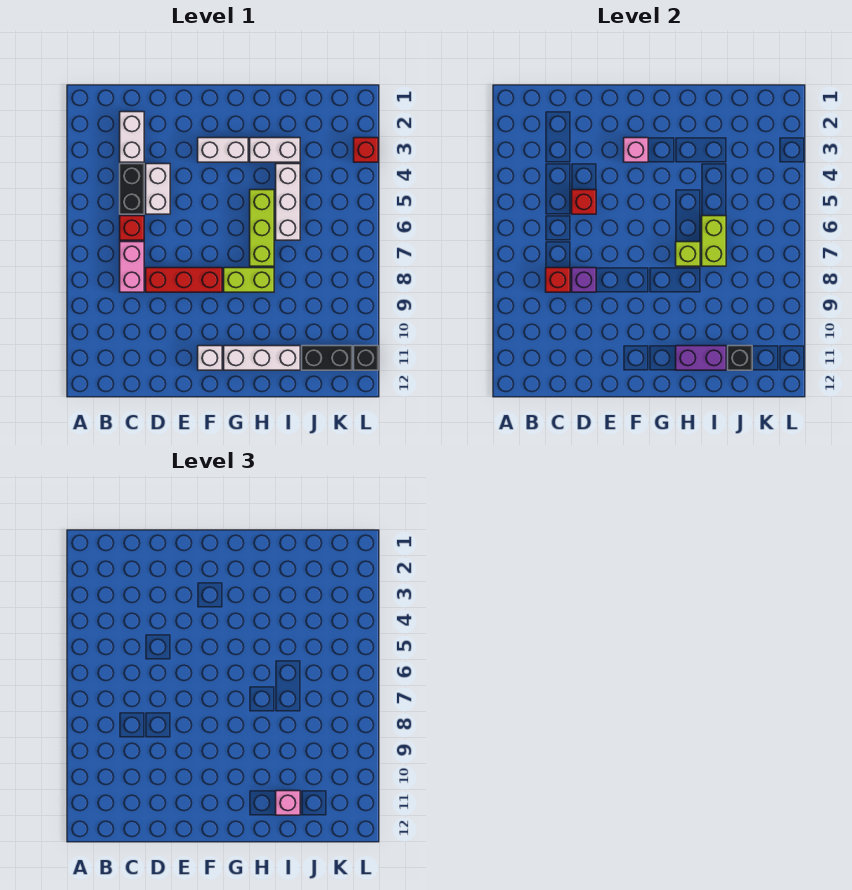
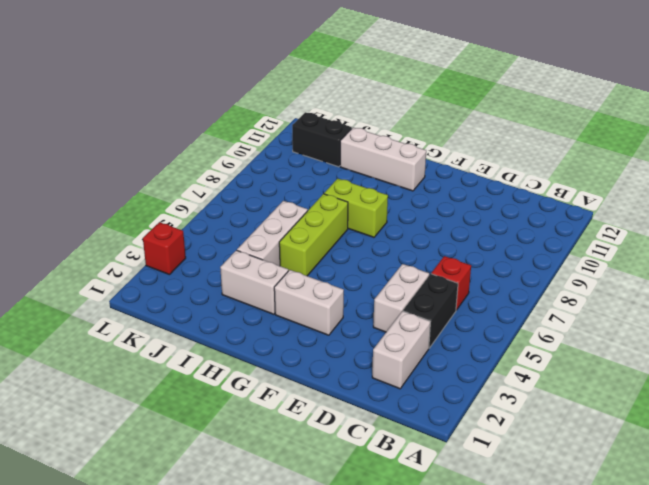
none -> pink 1x2 brick [120,242,144,292]
none -> red 1x3 brick [146,268,222,292]
none -> white 1x1 brick [198,346,222,370]

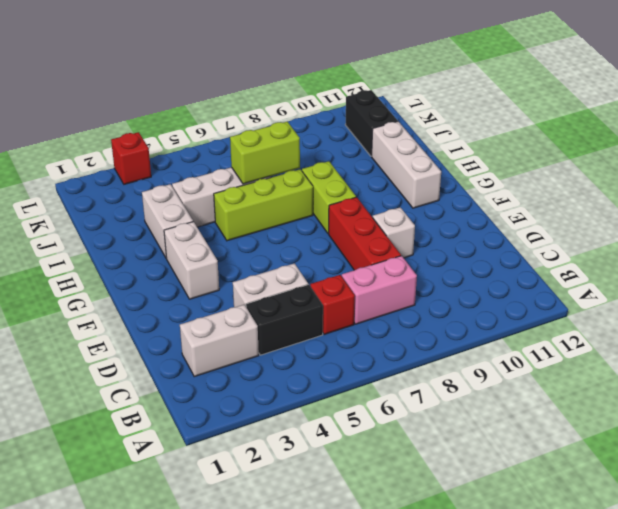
white 1x1 brick [373,207,415,258] -> white 1x1 brick moved to [198,346,222,370]
none -> black 1x1 brick [354,346,378,370]
none -> red 1x1 brick [546,268,570,292]
none -> red 1x1 brick [572,190,596,214]

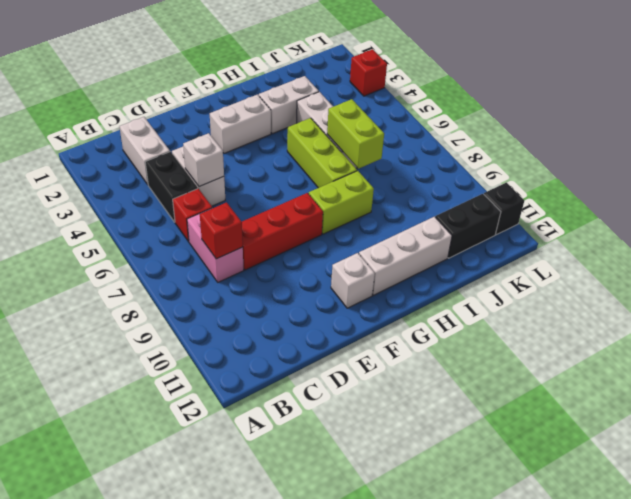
white 1x1 brick [183,133,224,187] -> red 1x1 brick [572,190,596,214]
none -> purple 1x1 brick [572,268,596,292]
none -> pink 1x1 brick [624,138,648,162]
none -> lime 1x1 brick [676,242,700,266]

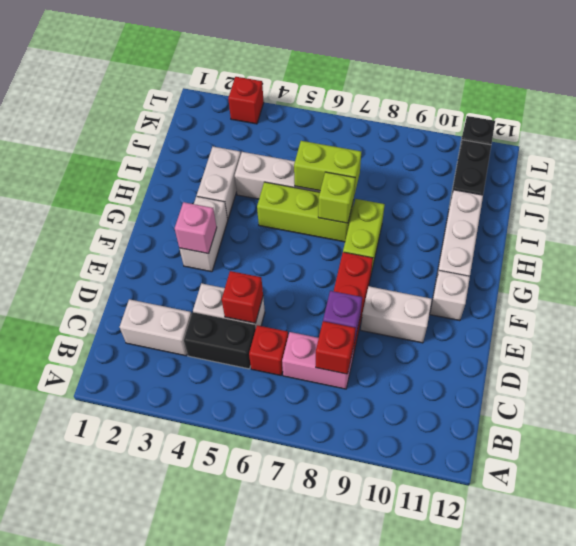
white 1x2 brick [361,286,432,343] -> none
none -> purple 1x2 brick [676,346,726,370]
none -> black 1x1 brick [728,346,752,370]
none -> pink 1x1 brick [276,791,300,815]

